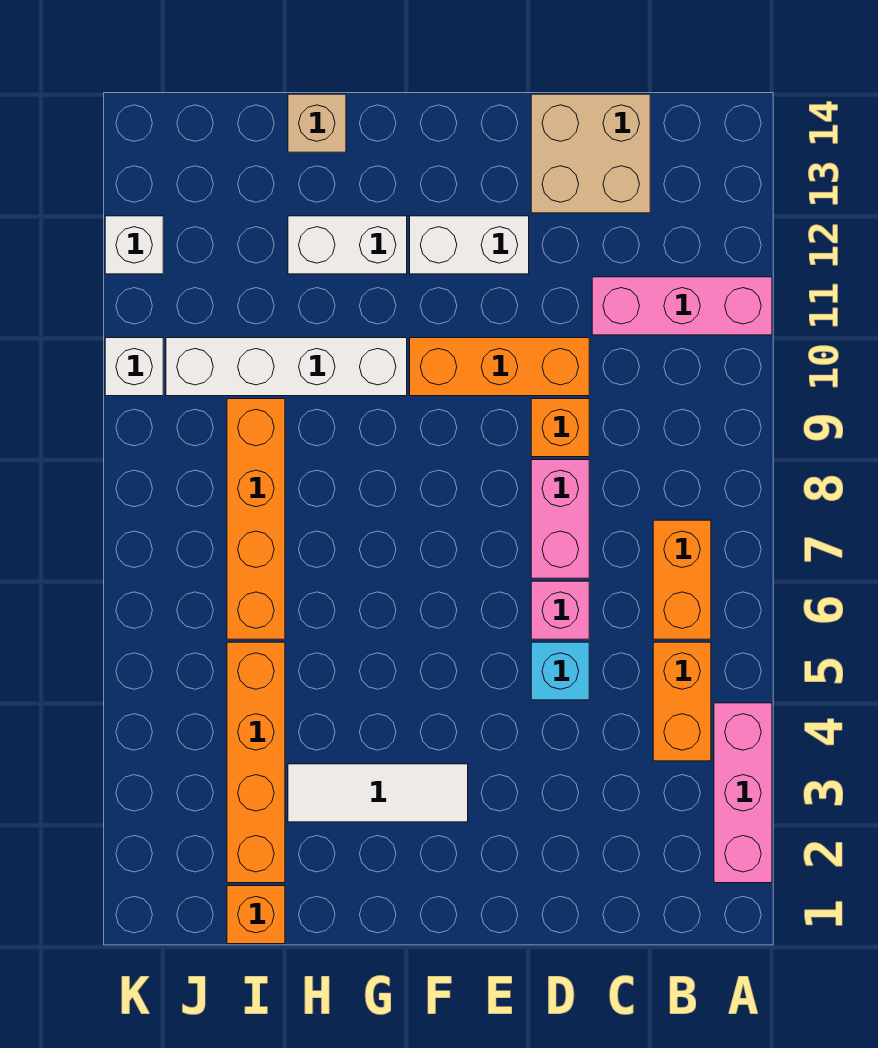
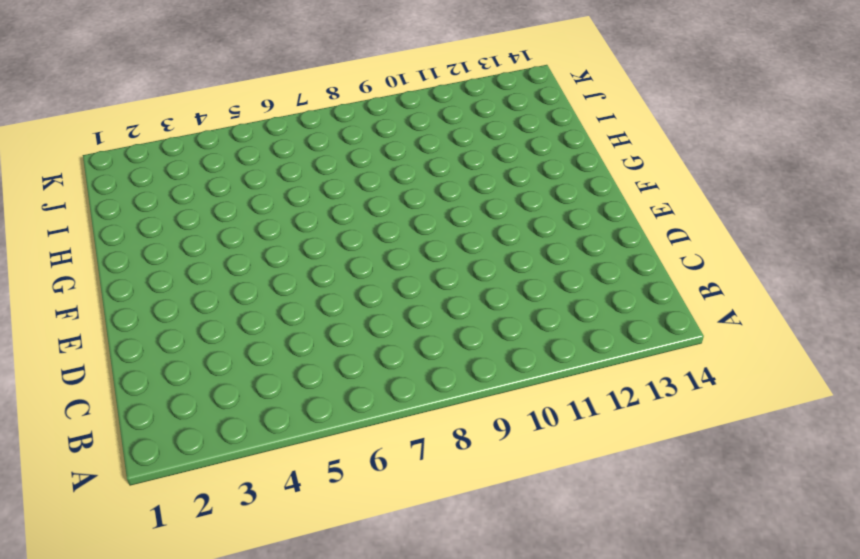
none -> pink 1x3 brick [714,703,772,883]
none -> pink 1x3 brick [592,277,772,335]
none -> orange 1x2 brick [653,642,711,761]

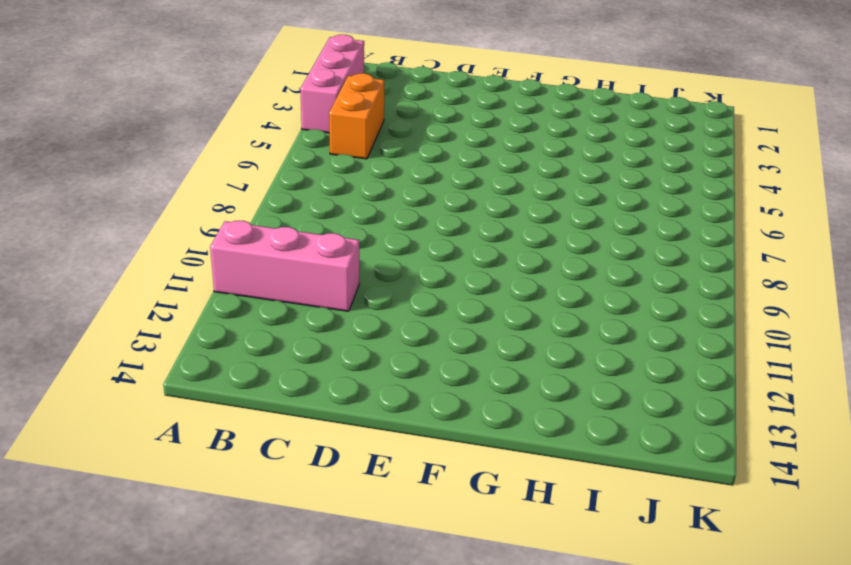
none -> orange 1x2 brick [653,520,711,639]
none -> tan 2x2 brick [531,94,650,213]
none -> cyan 1x1 brick [531,642,589,700]

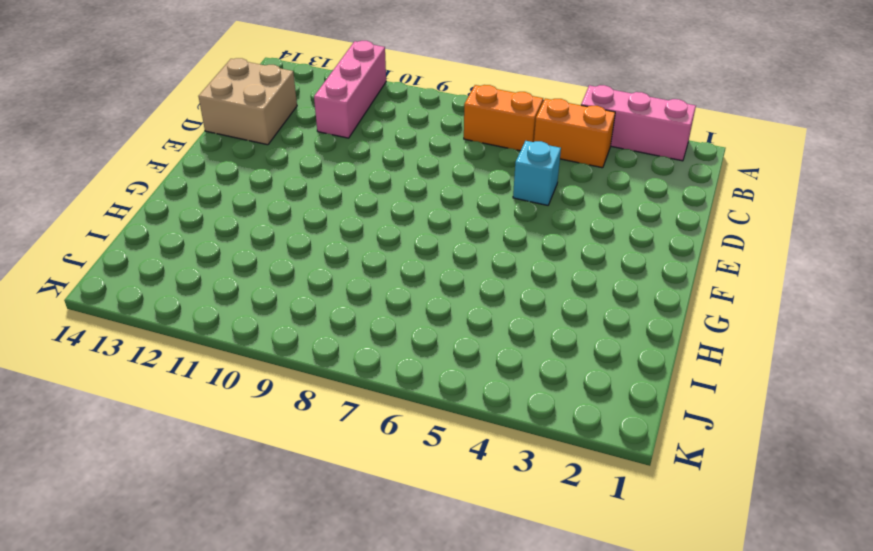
none -> pink 1x1 brick [531,581,589,639]
none -> pink 1x2 brick [531,460,589,578]
none -> orange 1x1 brick [531,399,589,457]

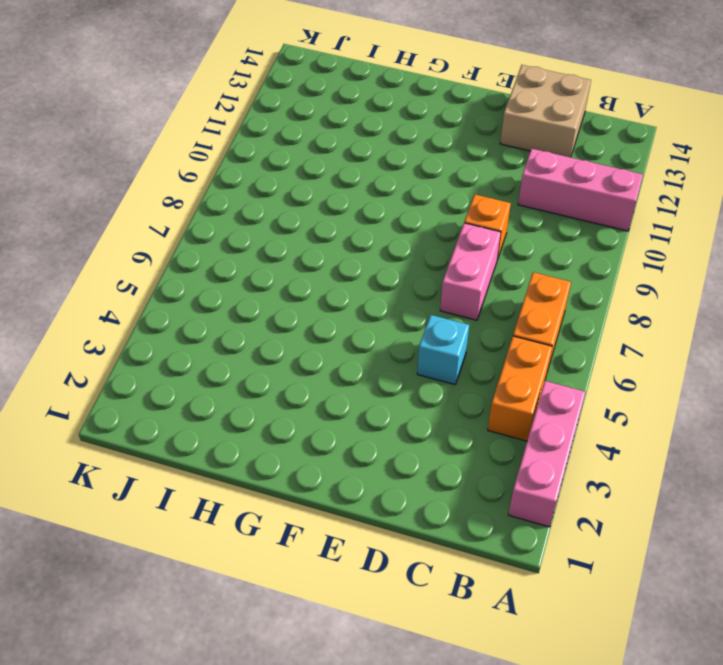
none -> pink 1x1 brick [531,581,589,639]
none -> orange 1x3 brick [410,338,589,396]
none -> white 1x2 brick [410,216,529,274]

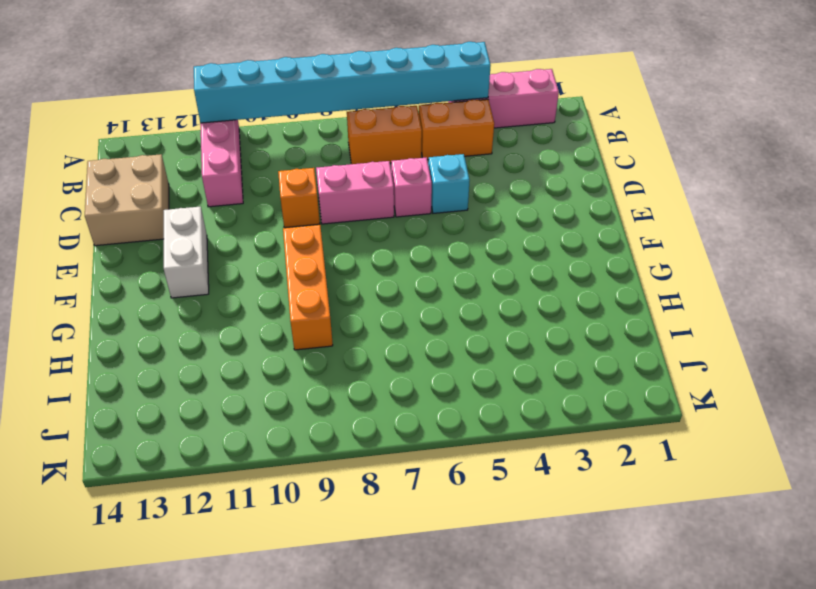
cyan 1x8 brick [194,42,491,123] -> none
orange 1x3 brick [283,225,333,350] -> orange 1x3 brick moved to [410,338,589,396]
none -> white 1x3 tile [288,764,468,822]
none -> white 1x4 brick [166,338,407,396]
none -> white 1x2 brick [288,216,407,274]

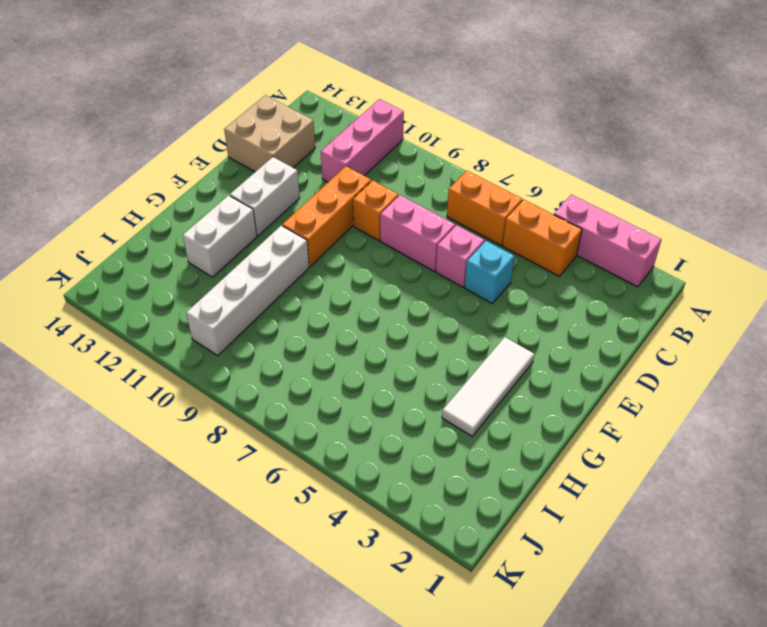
none -> tan 1x1 brick [288,94,346,152]
none -> orange 1x1 brick [227,886,285,944]
none -> orange 1x4 brick [227,642,285,883]

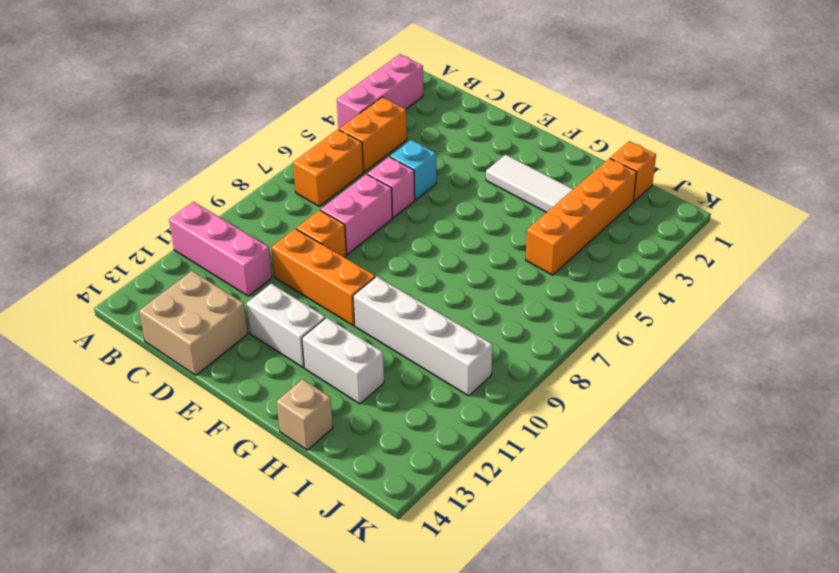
none -> orange 1x4 brick [227,399,285,639]
none -> white 1x1 brick [105,338,163,396]
none -> white 1x1 brick [105,216,163,274]

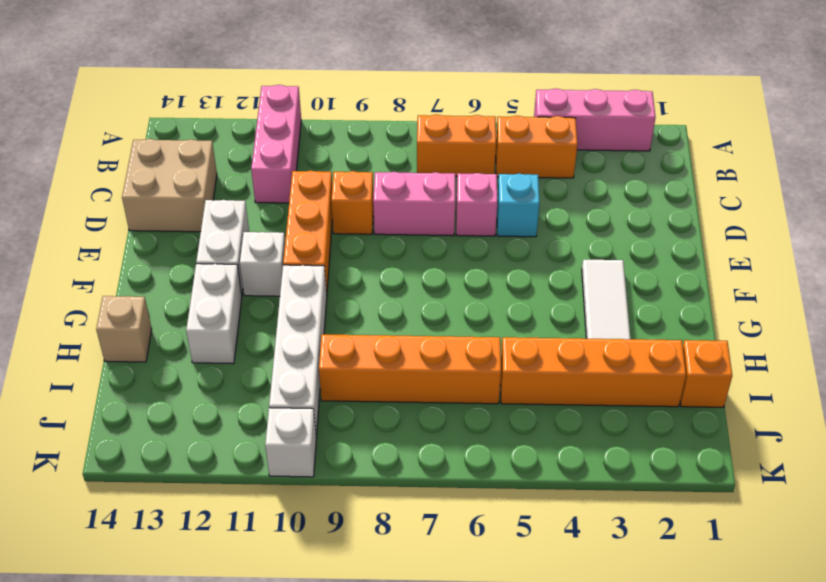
white 1x1 brick [240,232,285,296] -> white 1x1 brick moved to [105,216,163,274]

